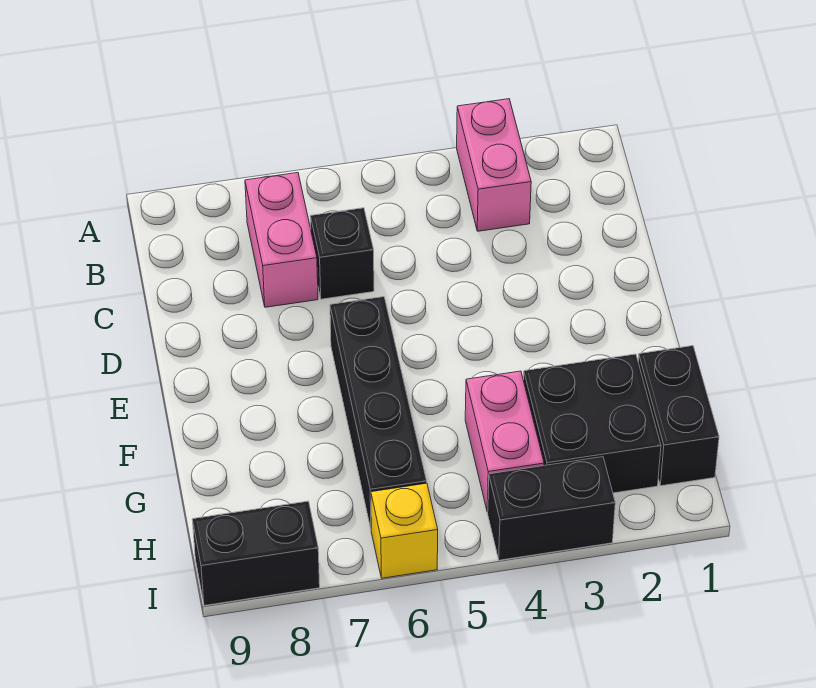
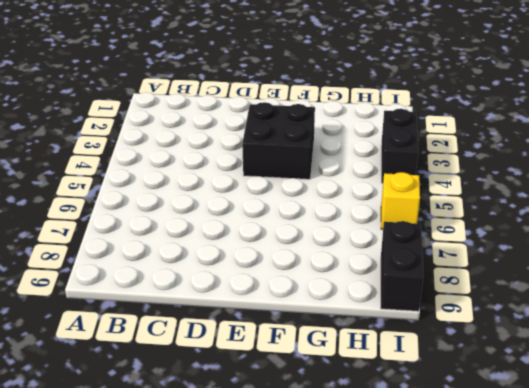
black 2x2 brick [242,102,315,179] -> black 2x2 brick moved to [523,354,661,493]
none -> pink 1x2 brick [457,99,531,231]
none -> pink 1x2 brick [245,173,318,307]

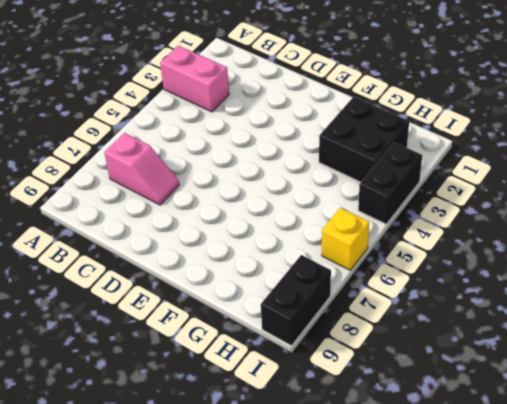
pink 1x2 slope [104,133,179,205] -> pink 1x2 brick [245,173,318,307]
none -> black 1x1 brick [310,208,374,299]
none -> black 1x4 brick [330,297,427,528]

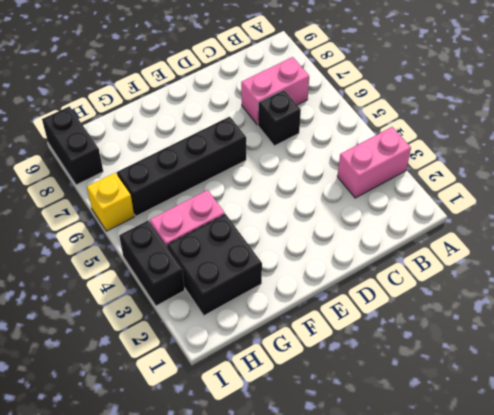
none -> black 1x2 brick [638,346,719,486]

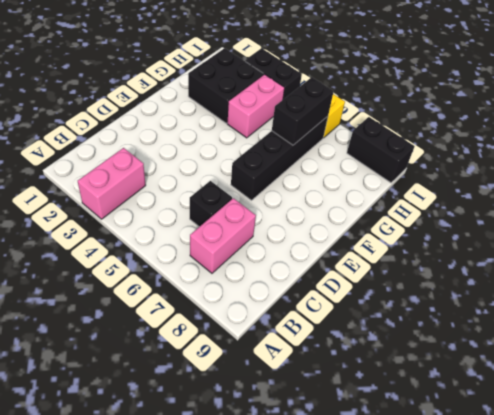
black 1x2 brick [272,77,334,145] -> black 1x2 brick moved to [638,346,719,486]

